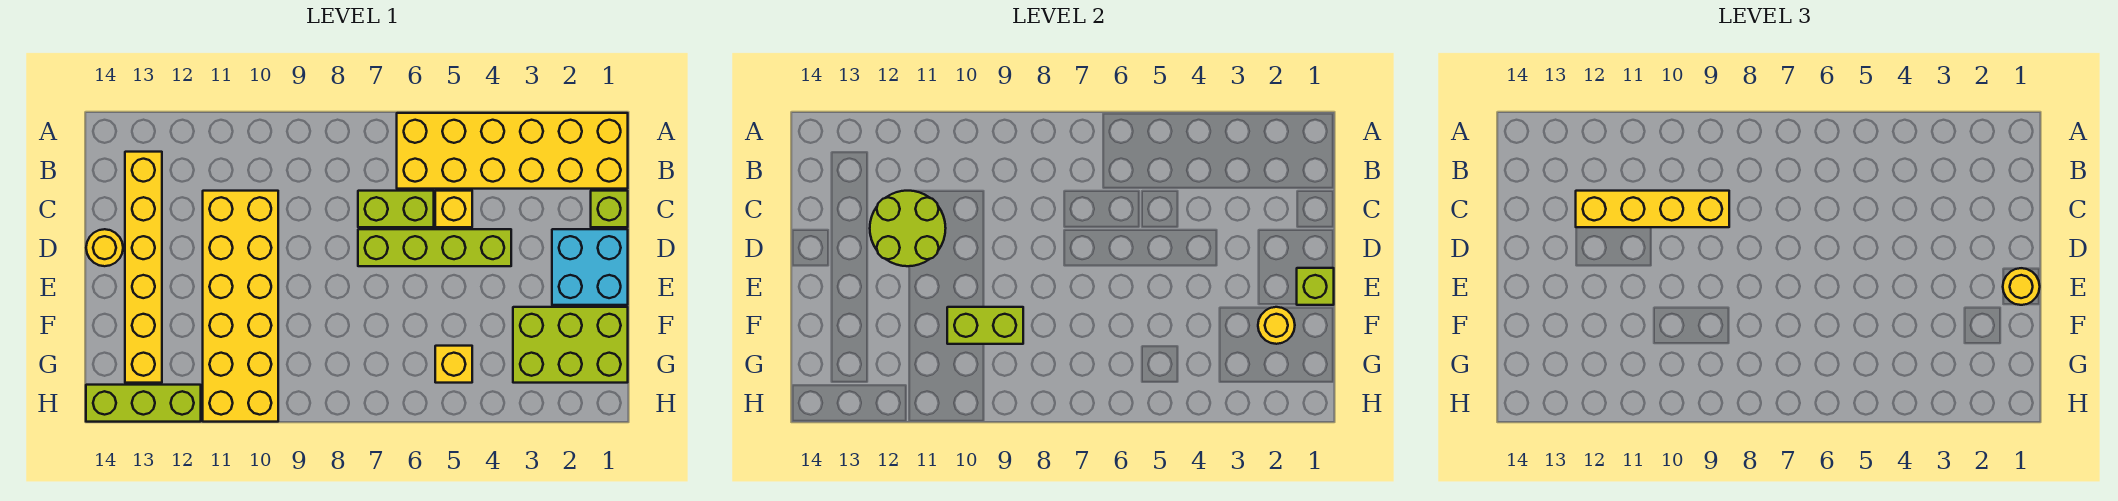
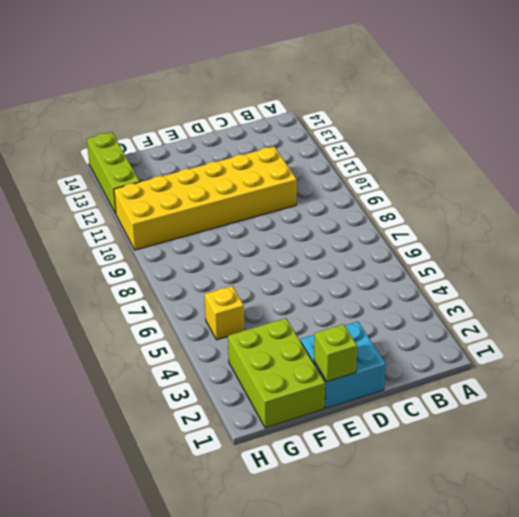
none -> yellow 2x6 brick [397,113,628,189]
none -> yellow 1x6 brick [125,152,162,383]
none -> lime 1x1 brick [591,191,628,227]

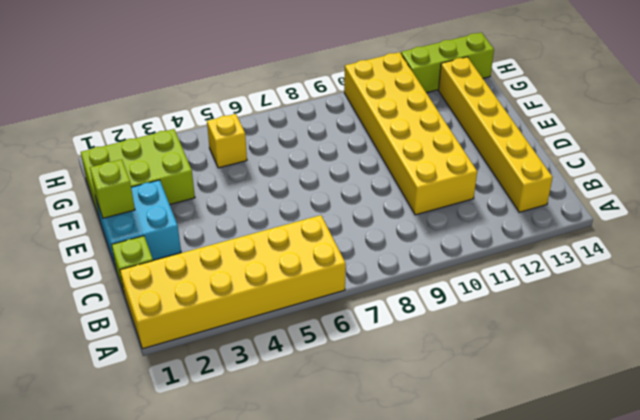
none -> yellow 1x1 brick [435,191,472,227]
none -> lime 1x2 brick [358,191,434,227]
none -> lime 1x4 brick [358,229,511,266]

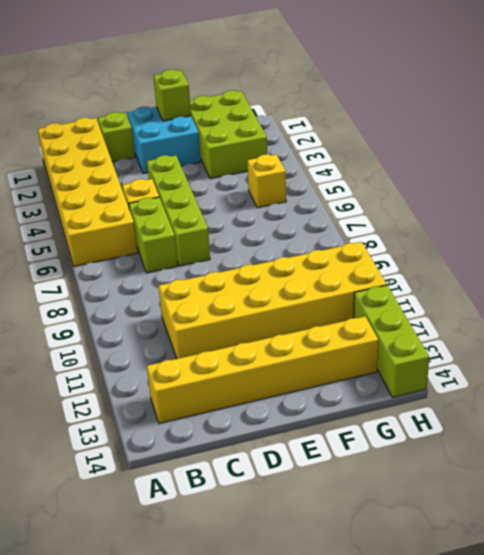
none -> yellow 1x1 round brick [86,229,123,266]
none -> lime 2x2 round brick [870,191,946,266]
none -> yellow 1x1 round brick [1258,307,1295,344]

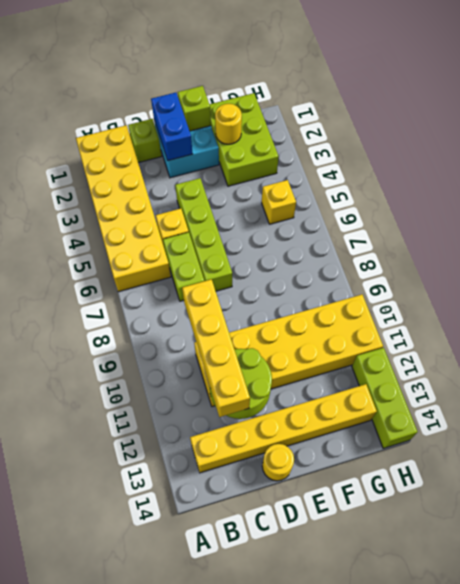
blue 1x2 brick [151,93,192,161] -> none
none -> lime 1x2 brick [947,307,1023,344]
none -> yellow 1x1 round brick [2003,268,2040,305]

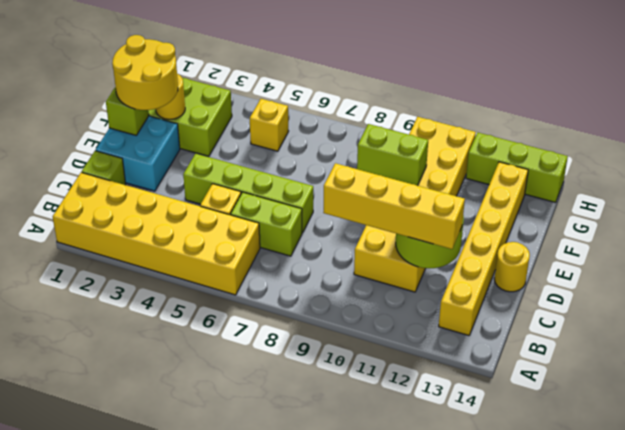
yellow 2x2 round brick [112,35,178,110] -> yellow 1x1 round brick [2003,268,2040,305]

